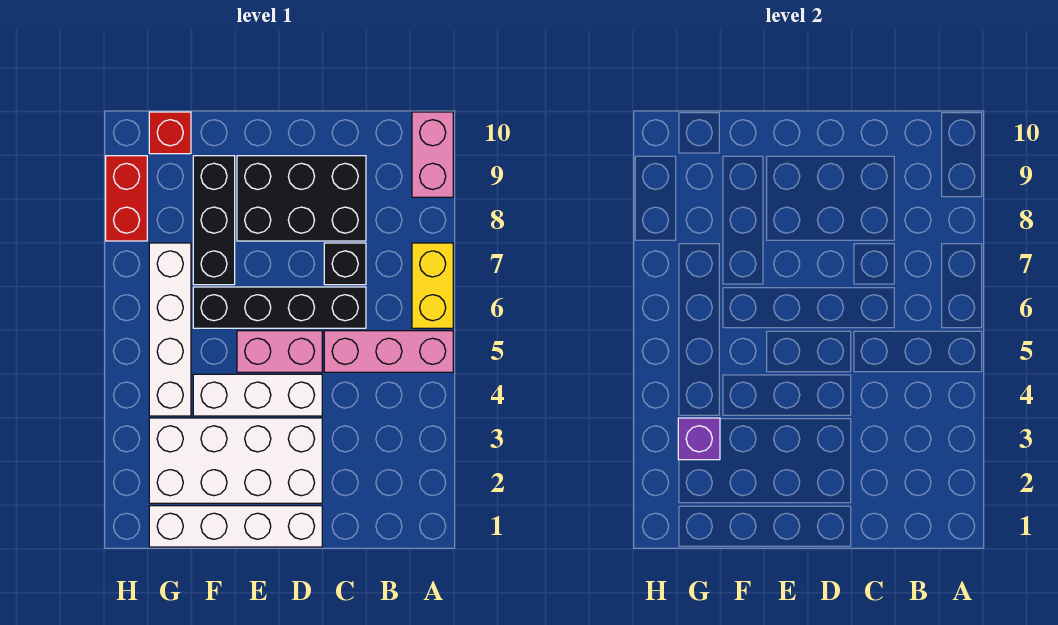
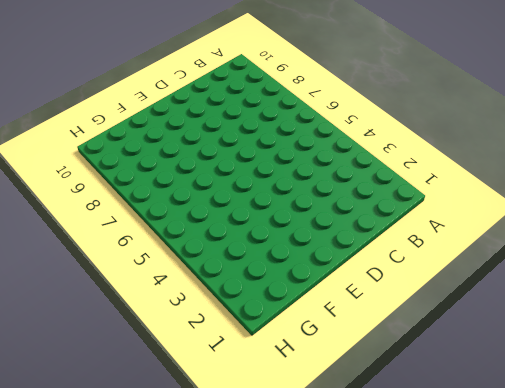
none -> pink 1x3 brick [324,331,453,372]
none -> yellow 1x2 brick [412,243,453,328]
none -> pink 1x2 brick [412,112,453,197]

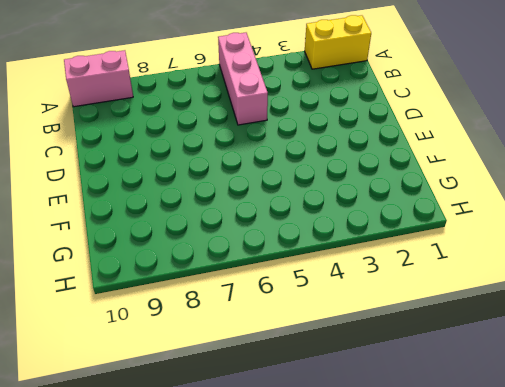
yellow 1x2 brick [305,15,371,69] -> yellow 1x2 brick moved to [412,243,453,328]
none -> black 1x4 brick [193,287,366,328]
none -> black 1x1 brick [324,243,366,285]
none -> black 2x3 brick [237,156,366,241]

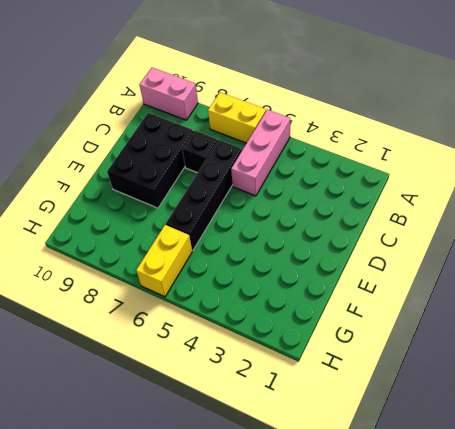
yellow 1x2 brick [136,225,192,297] -> white 1x4 brick [149,243,191,416]
none -> white 1x4 brick [149,506,322,547]
none -> white 2x4 brick [149,418,322,503]
none -> white 1x3 brick [193,374,322,416]

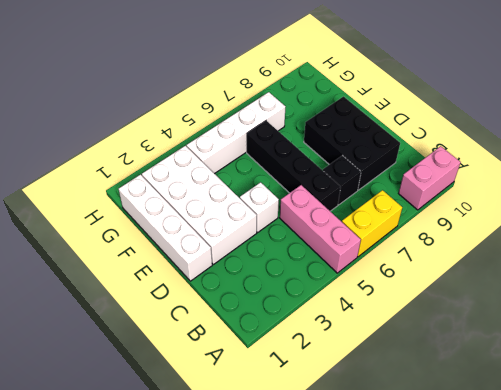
white 1x1 brick [240,182,279,232] -> white 1x3 brick [193,374,322,416]
none -> pink 1x2 brick [237,331,322,372]
none -> black 1x3 brick [193,156,235,285]
none -> red 1x1 brick [149,112,191,154]

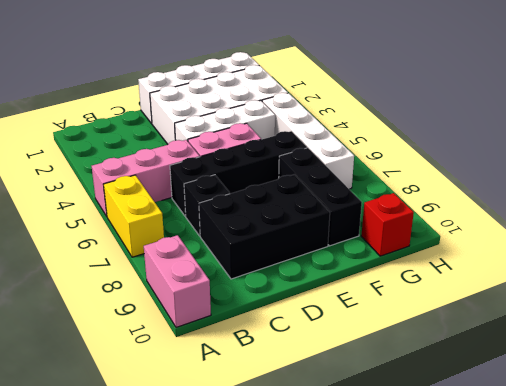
none -> red 1x2 brick [106,156,147,241]
none -> purple 1x1 brick [678,418,720,460]

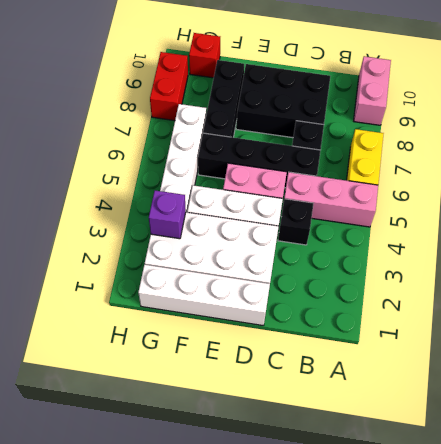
black 1x1 brick [278,199,314,245] -> none

